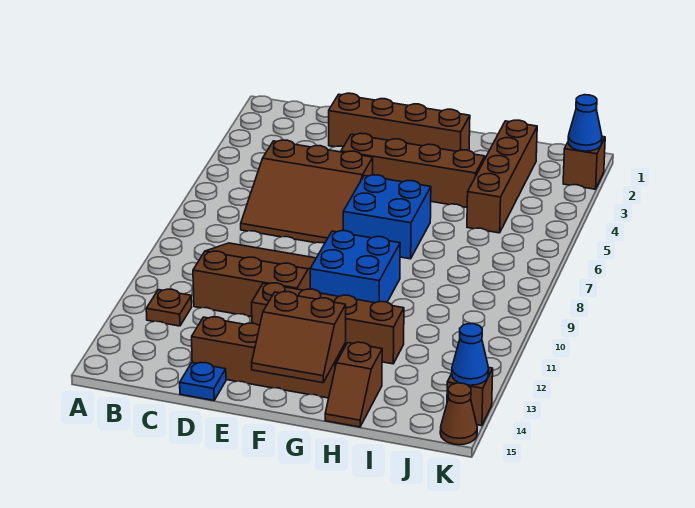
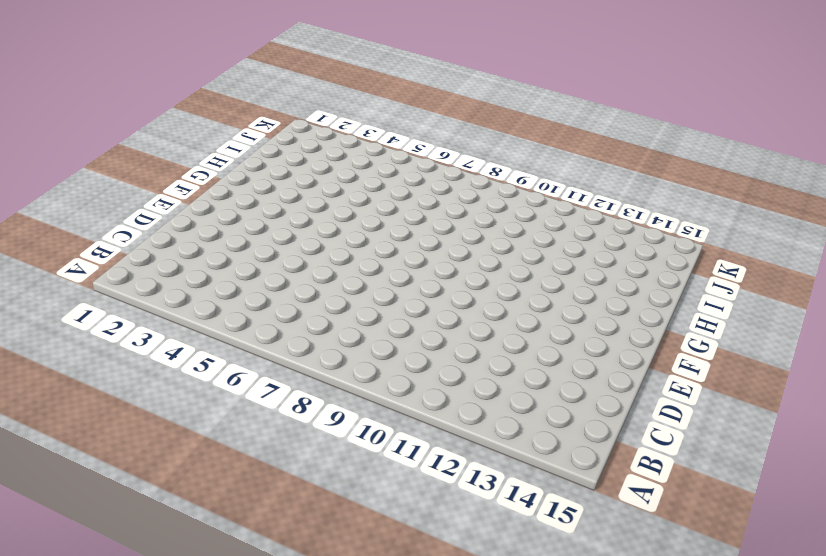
none -> brown 1x1 plate [146,289,192,326]
none -> brown 3x3 slope [241,140,373,243]
none -> brown 3x3 slope [193,243,316,317]

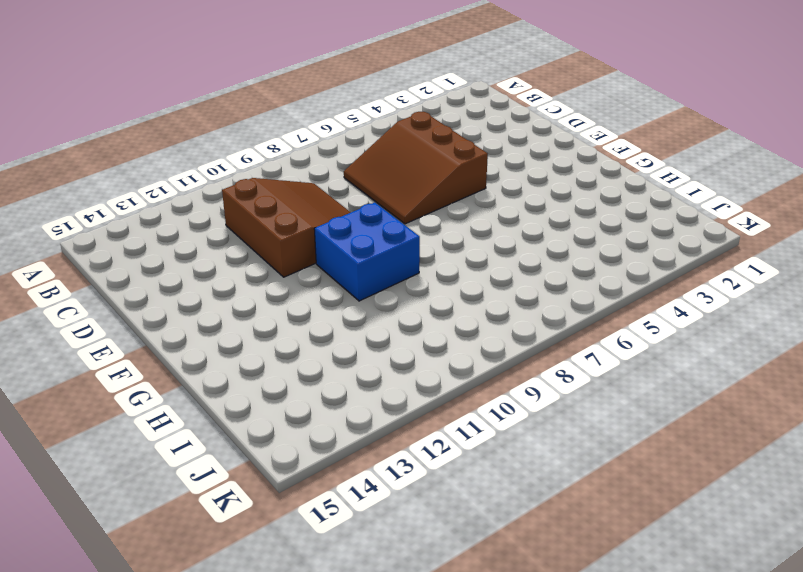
none -> brown 1x1 plate [146,289,192,326]
none -> brown 1x4 brick [329,93,470,151]
none -> brown 1x4 brick [192,317,346,398]

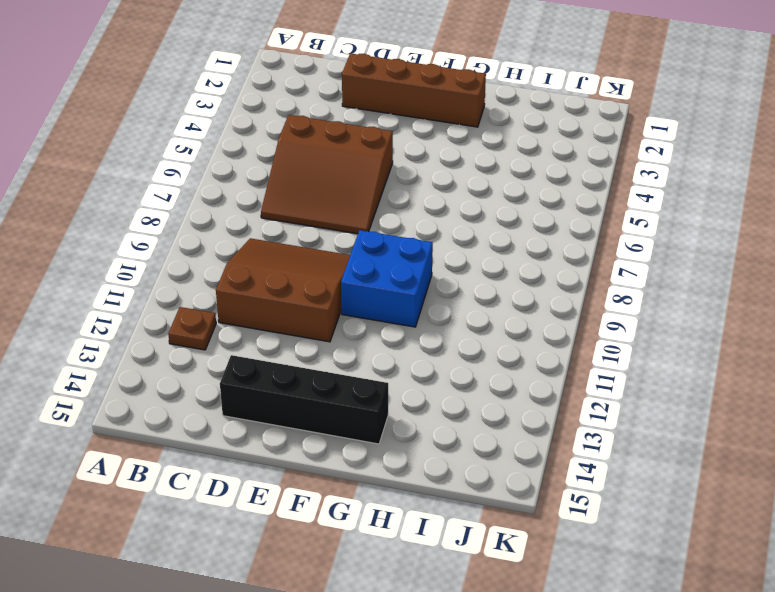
black 1x4 brick [220,355,388,444] -> brown 1x4 brick [192,317,346,398]
none -> blue 1x1 plate [180,362,226,401]
none -> brown 1x4 brick [341,133,485,207]
none -> brown 1x4 brick [252,283,404,364]

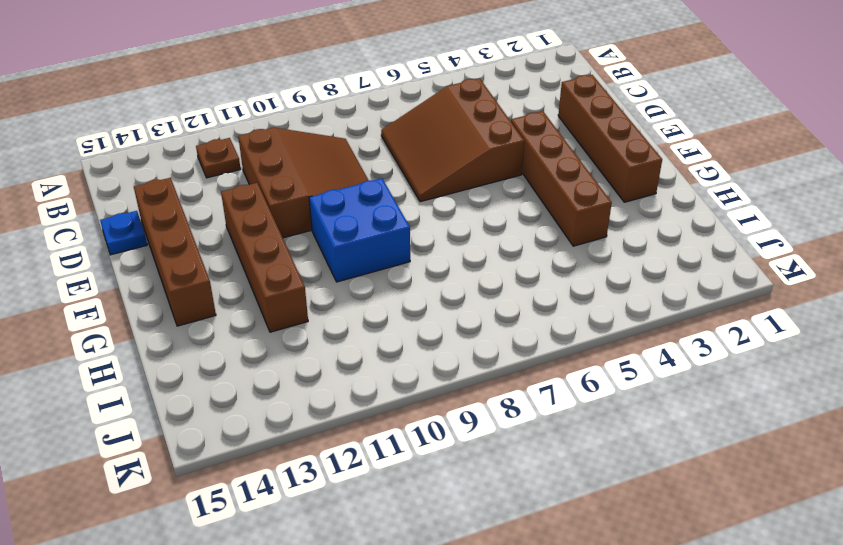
none -> blue 2x2 brick [343,175,431,259]
none -> brown 1x2 slope [325,342,382,427]
none -> brown 1x4 brick [467,120,537,233]

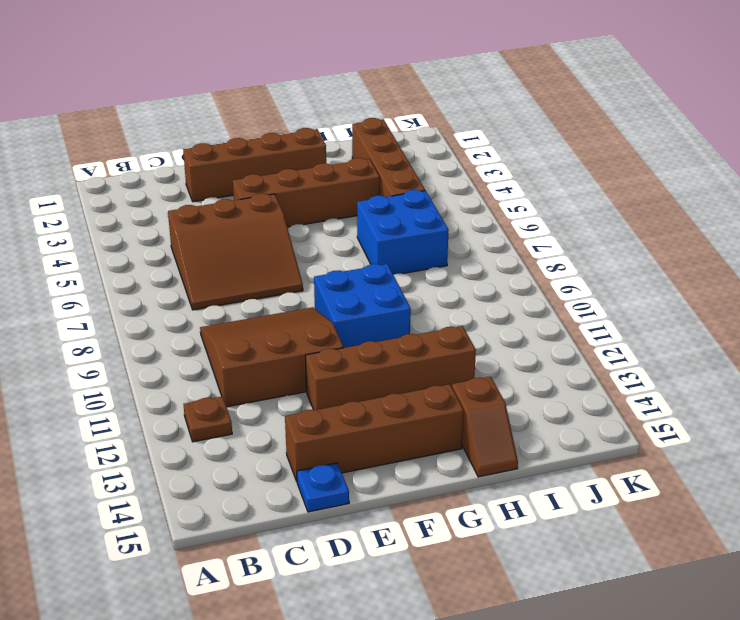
blue 2x2 brick [357,190,449,275] -> blue 2x2 brick moved to [343,175,431,259]
none -> brown 1x1 brick [563,137,605,189]
none -> brown 1x1 brick [447,368,493,426]
none -> brown 1x1 cone [440,383,477,445]

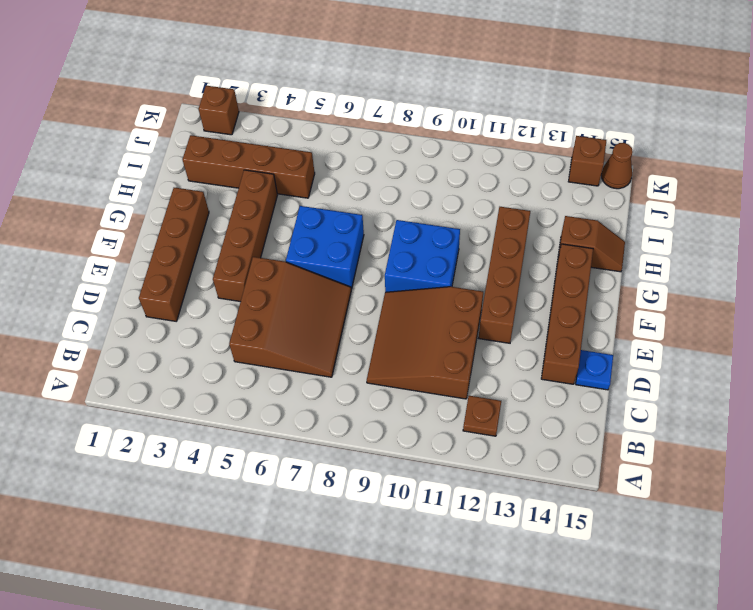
none -> brown 2x2 slope [252,292,346,383]
none -> blue 1x1 cone [568,95,602,151]
none -> blue 1x1 cone [452,324,489,385]

